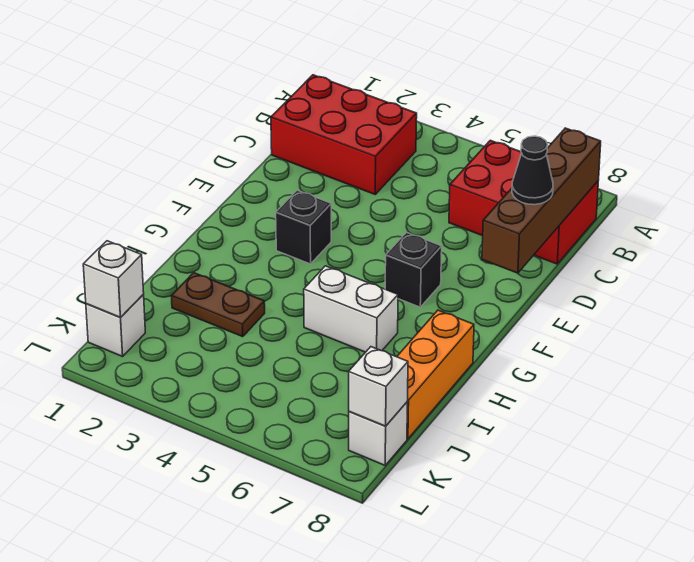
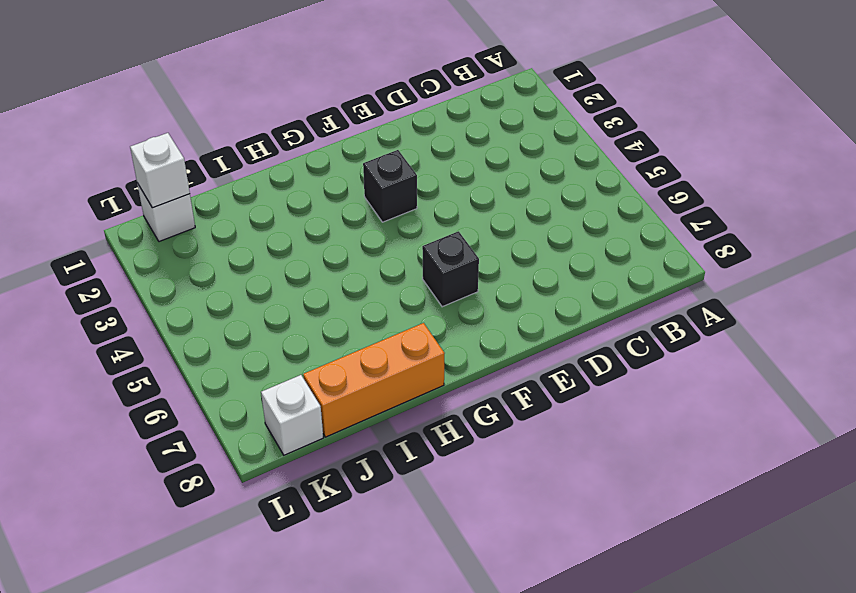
none -> red 2x3 brick [271,75,417,194]
none -> red 2x3 brick [449,140,598,264]
none -> white 1x2 brick [304,266,398,352]

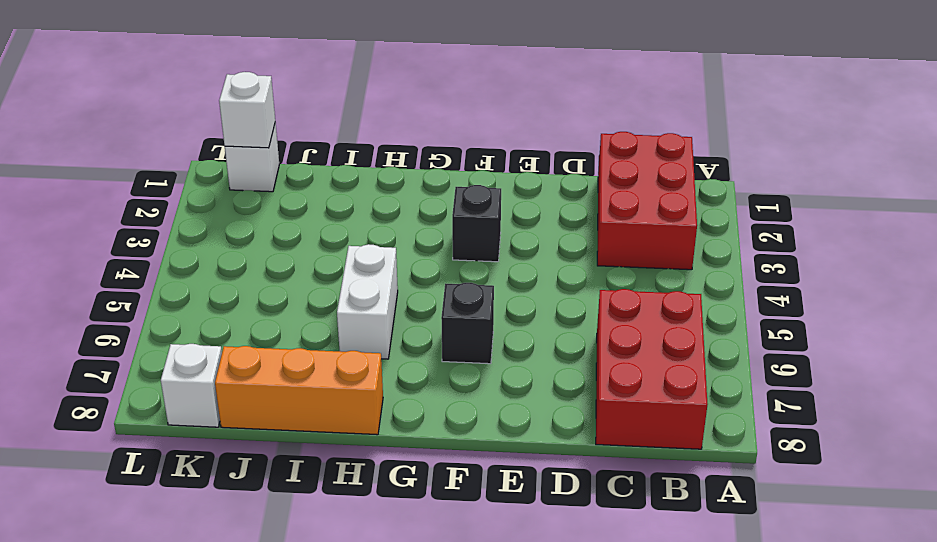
none -> brown 1x2 plate [171,273,265,337]
none -> brown 1x4 brick [482,128,601,273]
none -> white 1x1 brick [349,347,408,426]

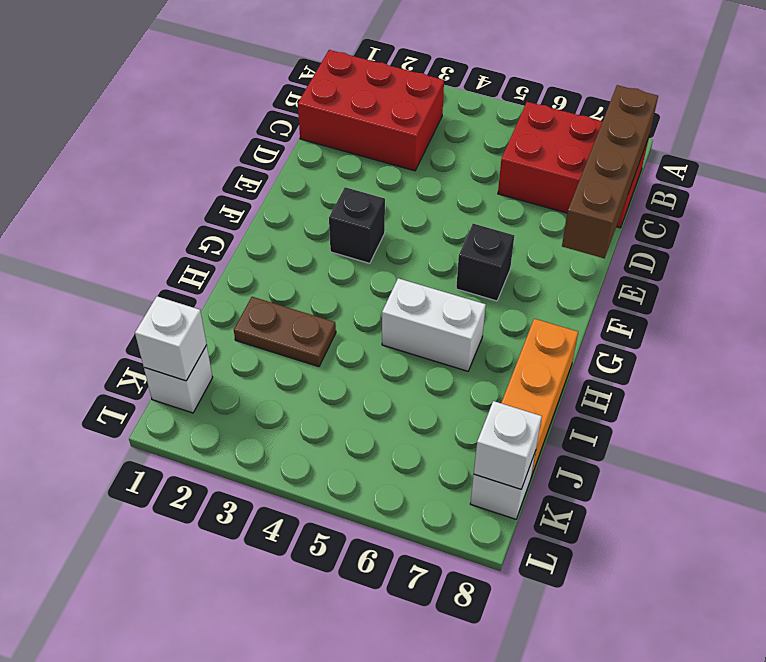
none -> black 1x1 cone [512,136,553,205]

